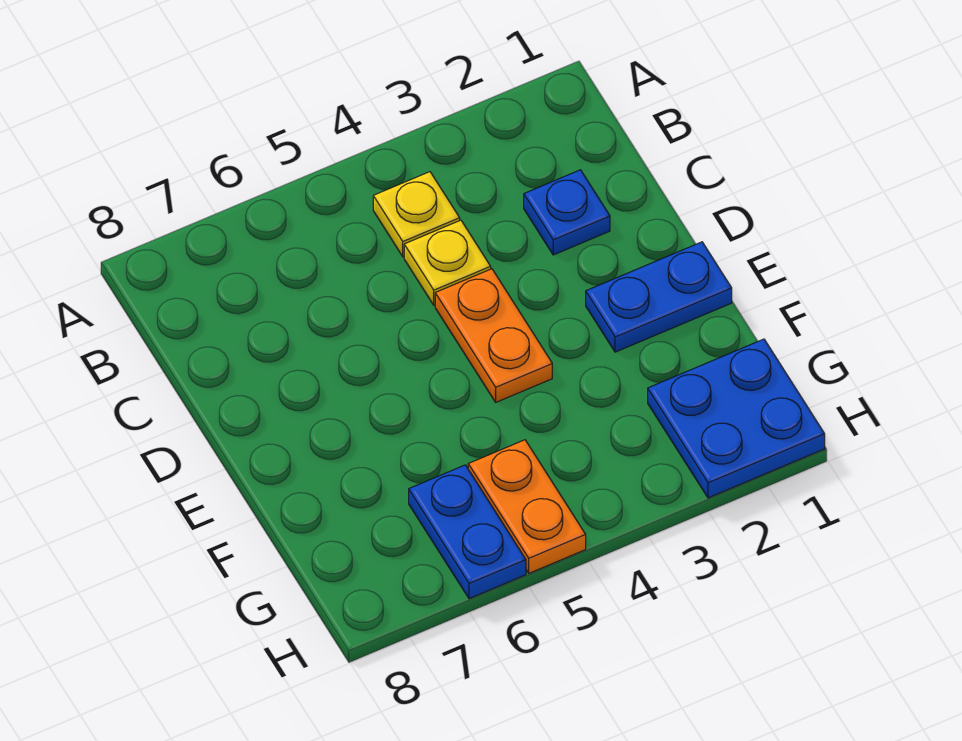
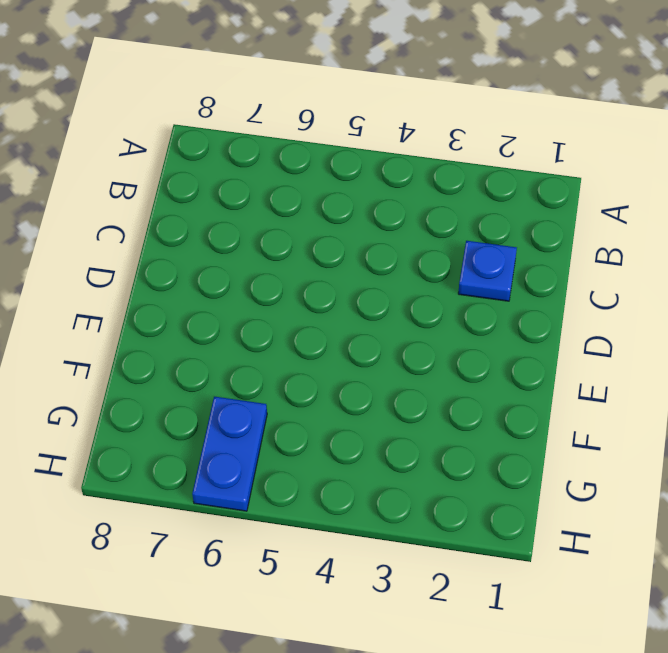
none -> yellow 1x1 plate [373,172,460,257]
none -> yellow 1x1 plate [404,220,491,305]

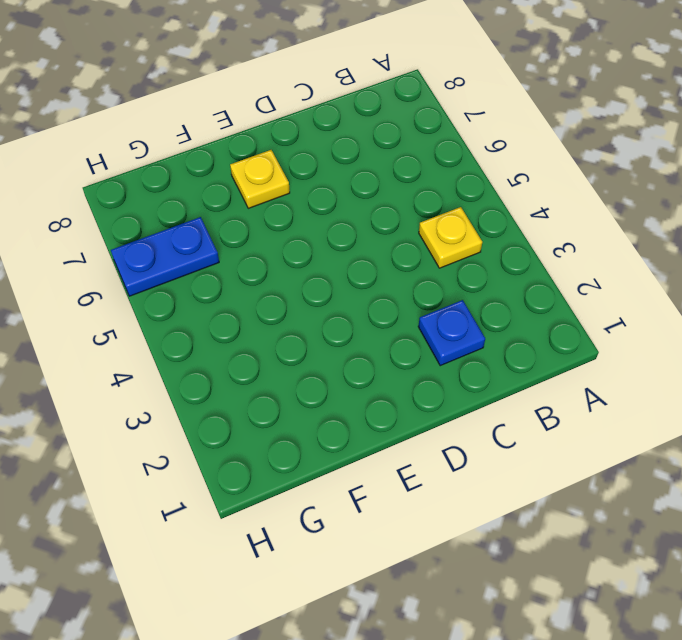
yellow 1x1 plate [230,150,290,208] -> yellow 1x1 plate moved to [404,220,491,305]
none -> orange 1x2 plate [435,269,552,402]
none -> blue 1x2 plate [586,242,732,352]

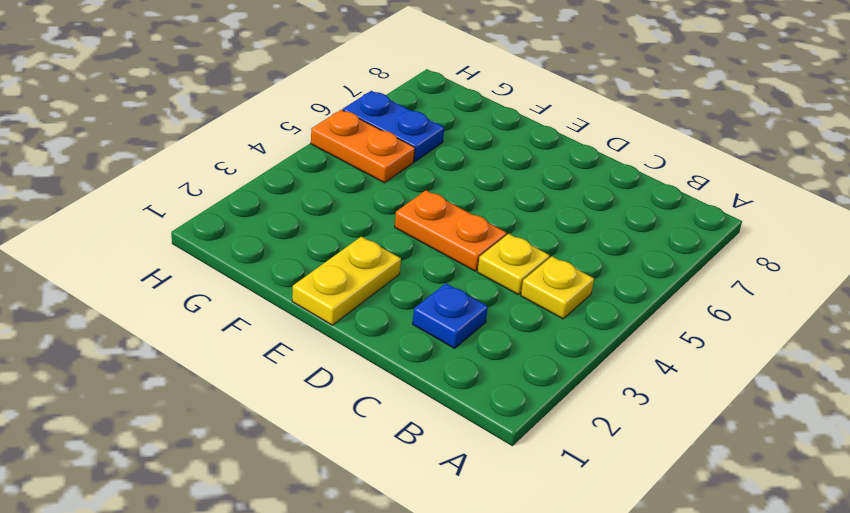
yellow 1x2 plate [292,237,401,325] -> blue 1x2 plate [586,242,732,352]
none -> blue 2x2 plate [648,339,825,498]

